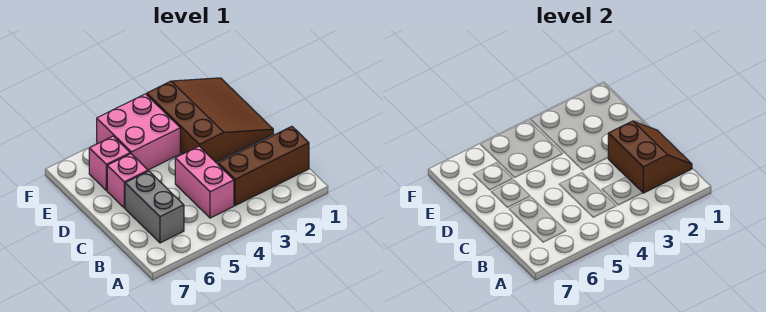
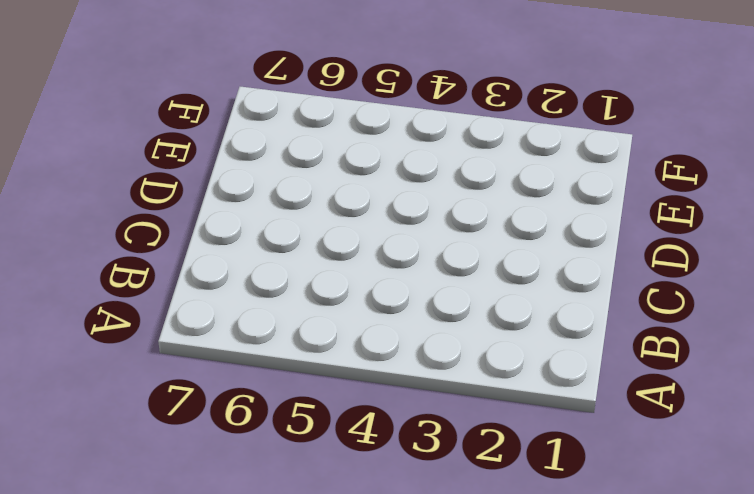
none -> brown 1x3 brick [218,126,309,206]
none -> pink 1x2 brick [175,146,234,218]

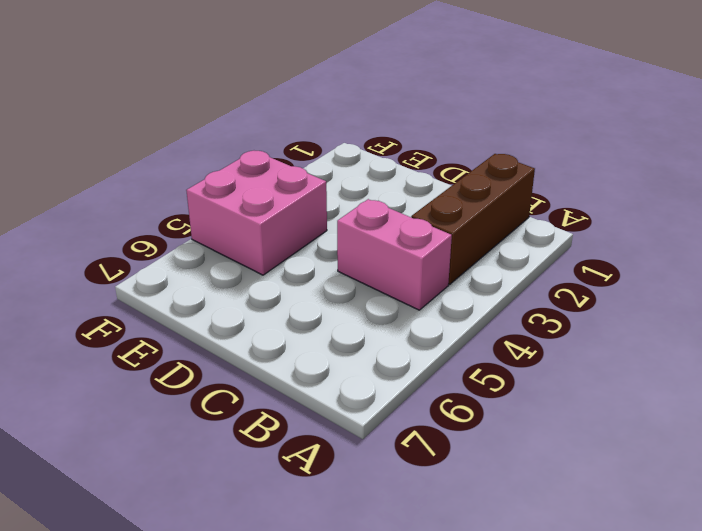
none -> grey 1x2 brick [125,171,184,243]
none -> brown 3x3 slope [147,78,273,162]

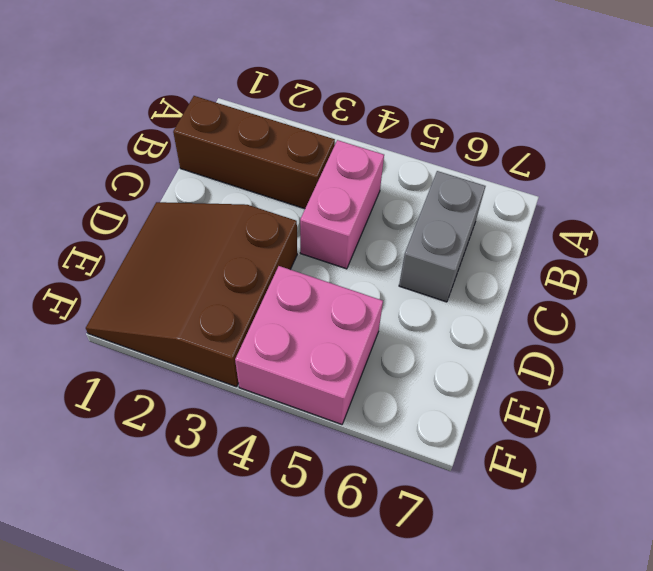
none -> pink 1x1 brick [107,154,148,208]
none -> pink 1x1 brick [89,136,130,191]

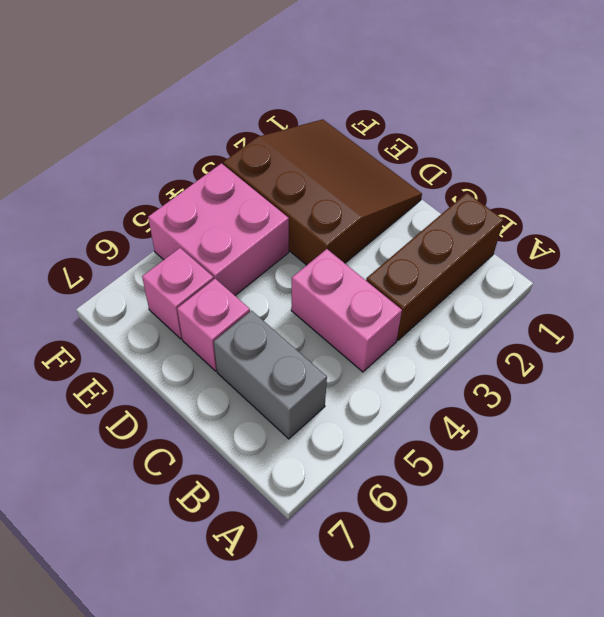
none -> brown 2x2 slope [608,121,692,193]

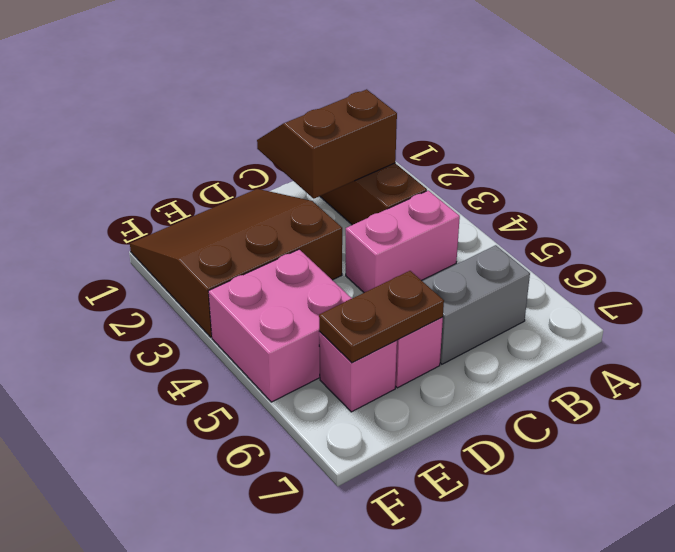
brown 1x2 plate [319,271,444,363] -> none

